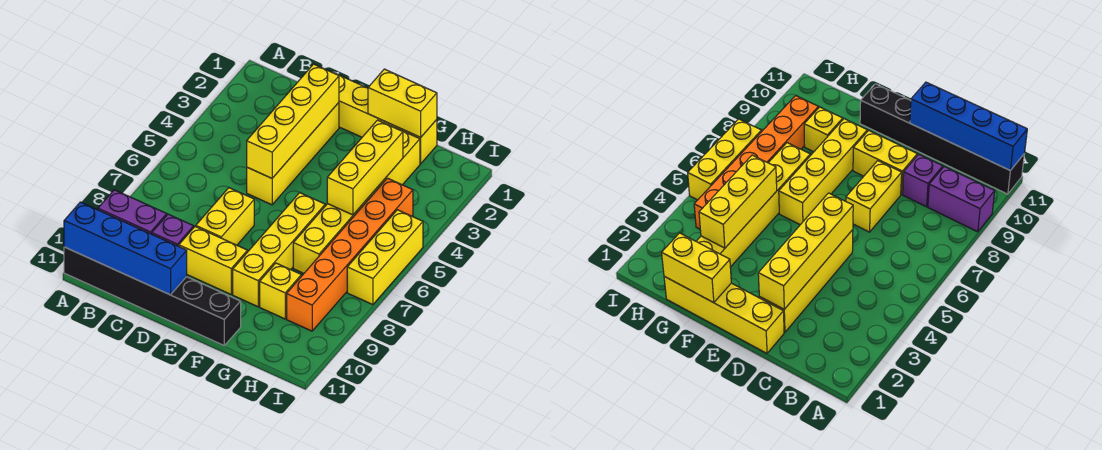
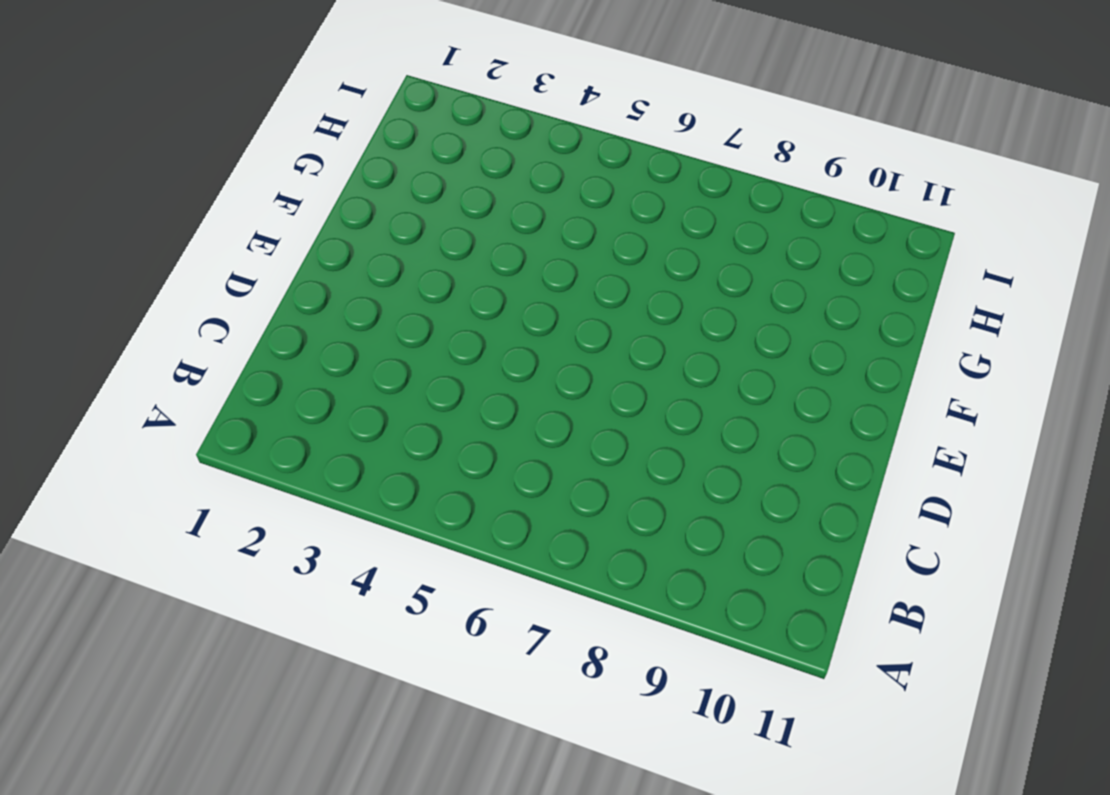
none -> purple 1x2 brick [98,190,167,234]
none -> black 1x6 brick [64,247,241,345]
none -> purple 1x1 brick [152,214,194,246]

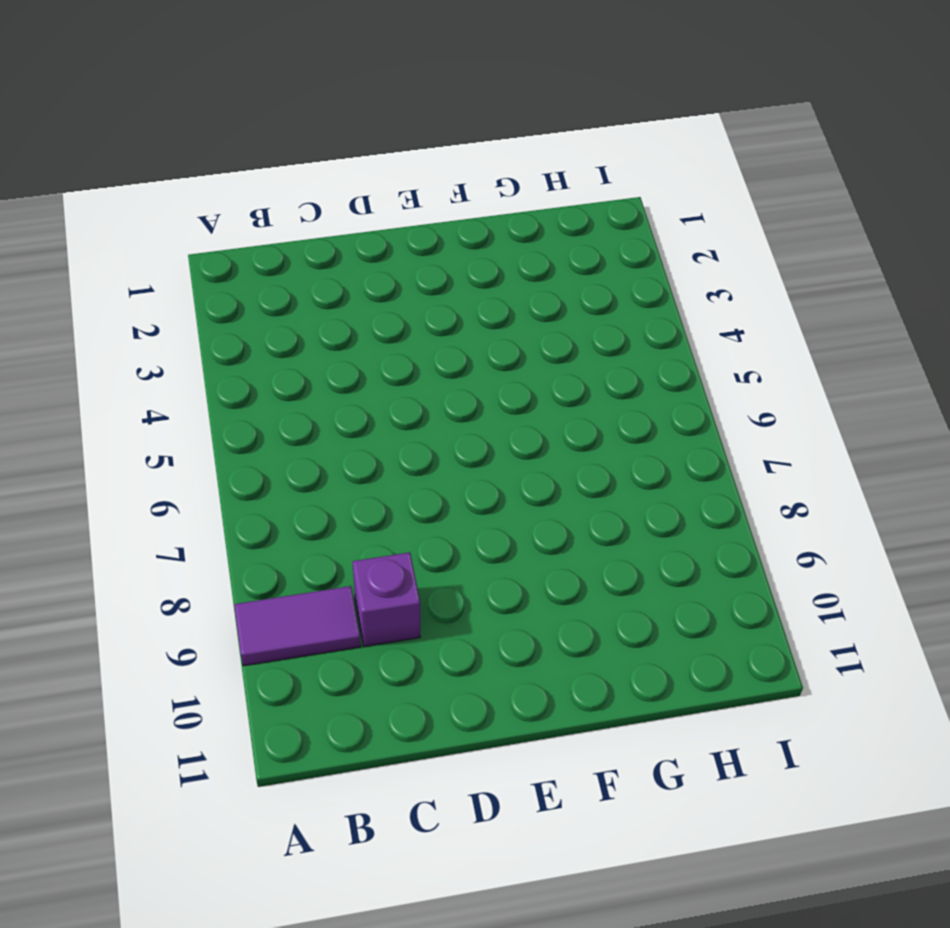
purple 1x2 tile [234,586,361,666] -> purple 1x2 brick [98,190,167,234]
none -> black 1x6 brick [64,247,241,345]
none -> yellow 1x4 brick [330,71,437,164]
none -> yellow 1x4 brick [247,103,339,205]

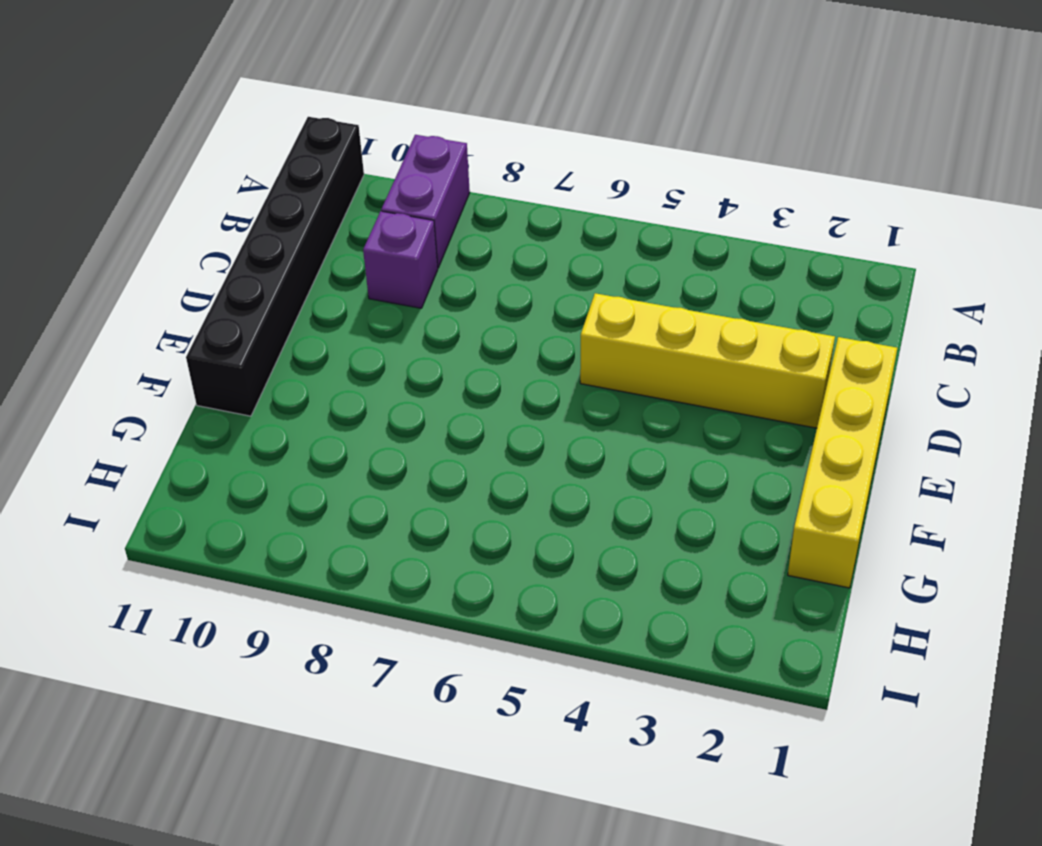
none -> yellow 1x2 brick [196,188,254,245]
none -> yellow 1x2 brick [179,226,248,294]
none -> yellow 1x4 brick [233,193,325,307]

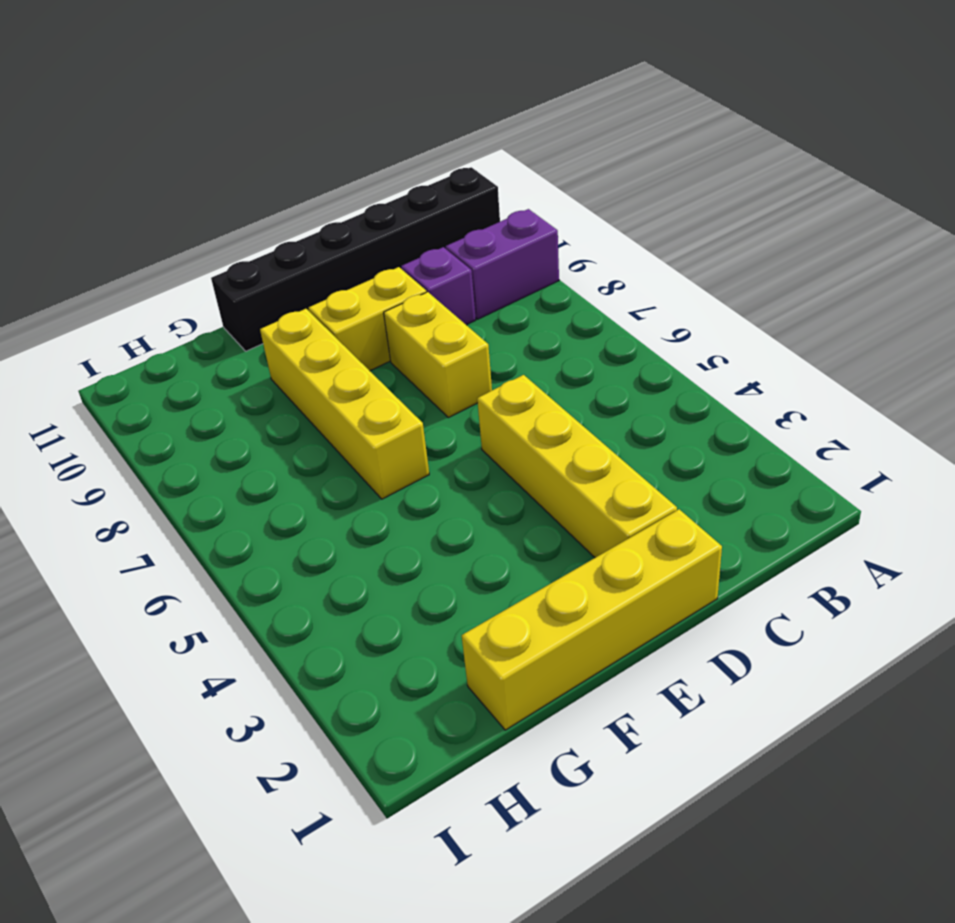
none -> yellow 1x6 brick [293,127,420,273]
none -> yellow 1x1 brick [260,263,301,319]
none -> orange 1x6 brick [287,178,413,331]

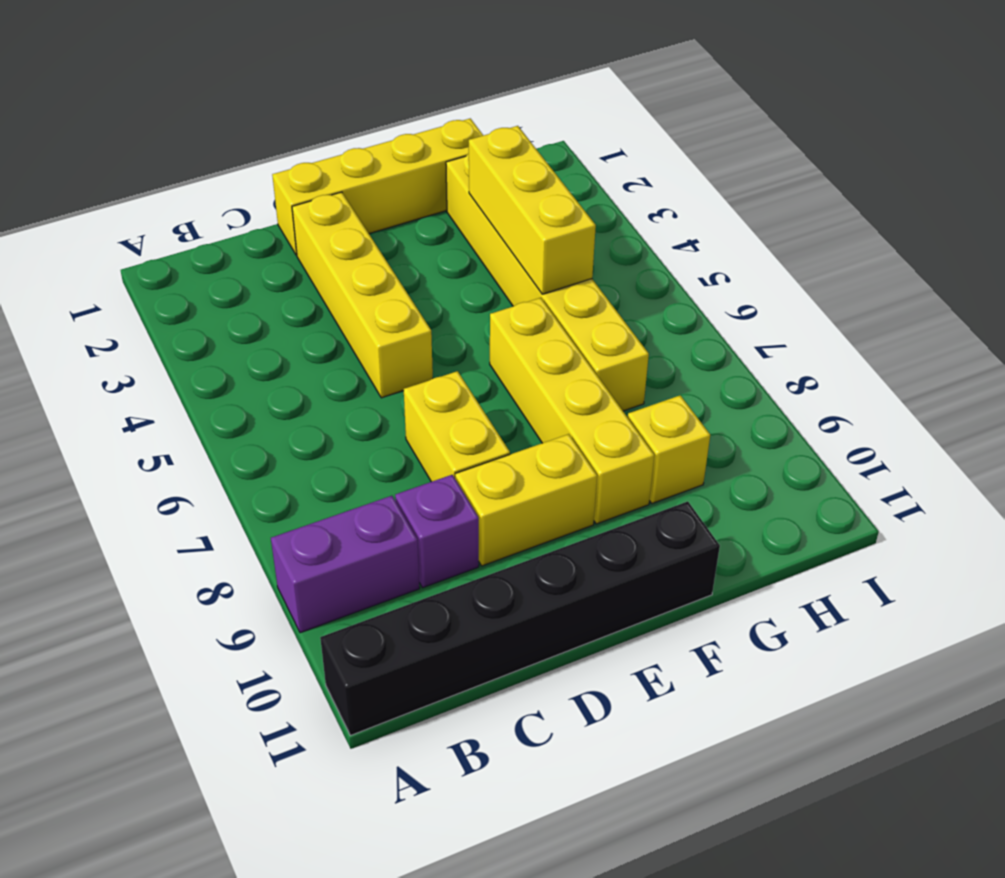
none -> orange 1x6 brick [287,178,413,331]
none -> yellow 1x3 brick [347,210,423,305]
none -> blue 1x4 brick [64,202,187,295]

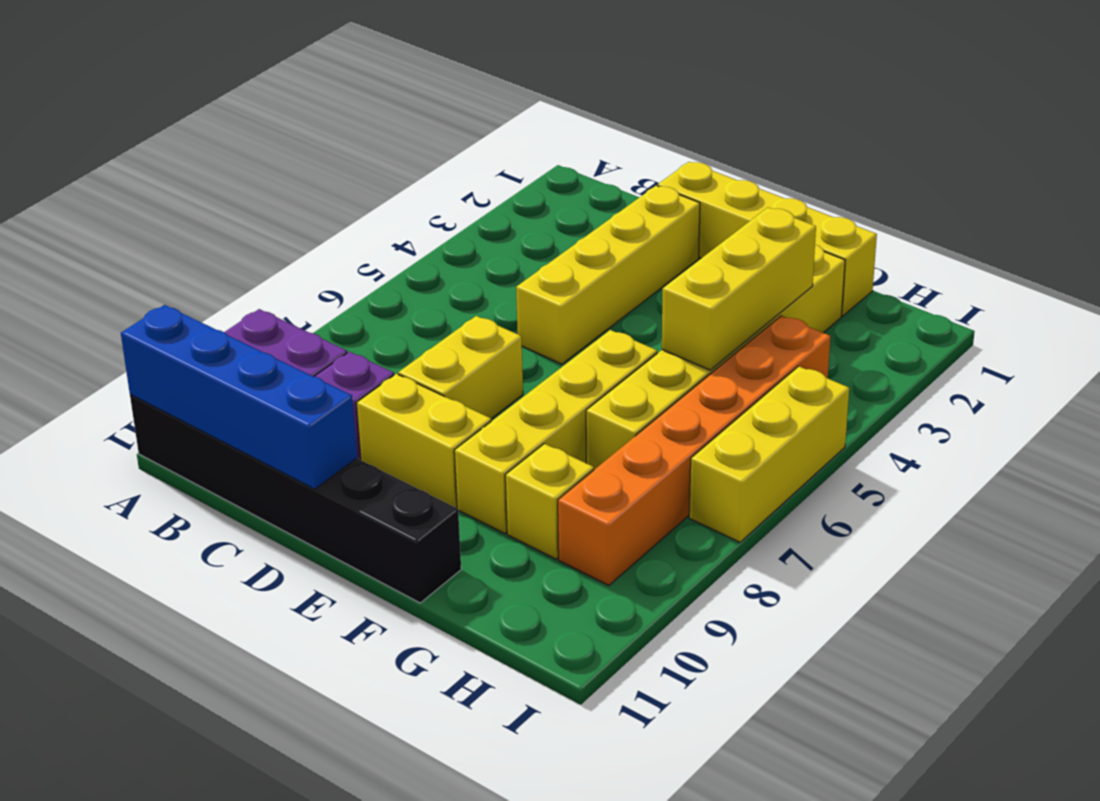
none -> yellow 1x4 brick [247,64,339,178]
none -> yellow 1x2 brick [368,69,437,137]

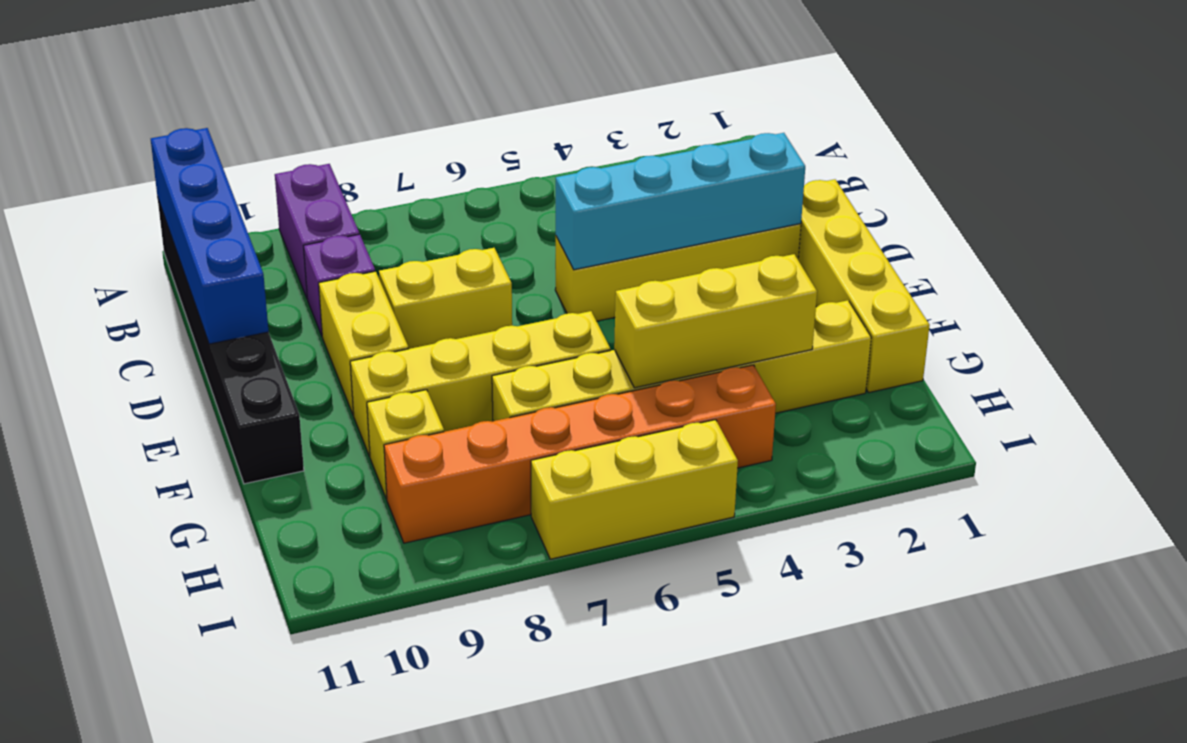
cyan 1x4 brick [556,133,805,270] -> yellow 1x4 brick [247,64,339,178]
none -> yellow 1x2 brick [368,69,437,137]

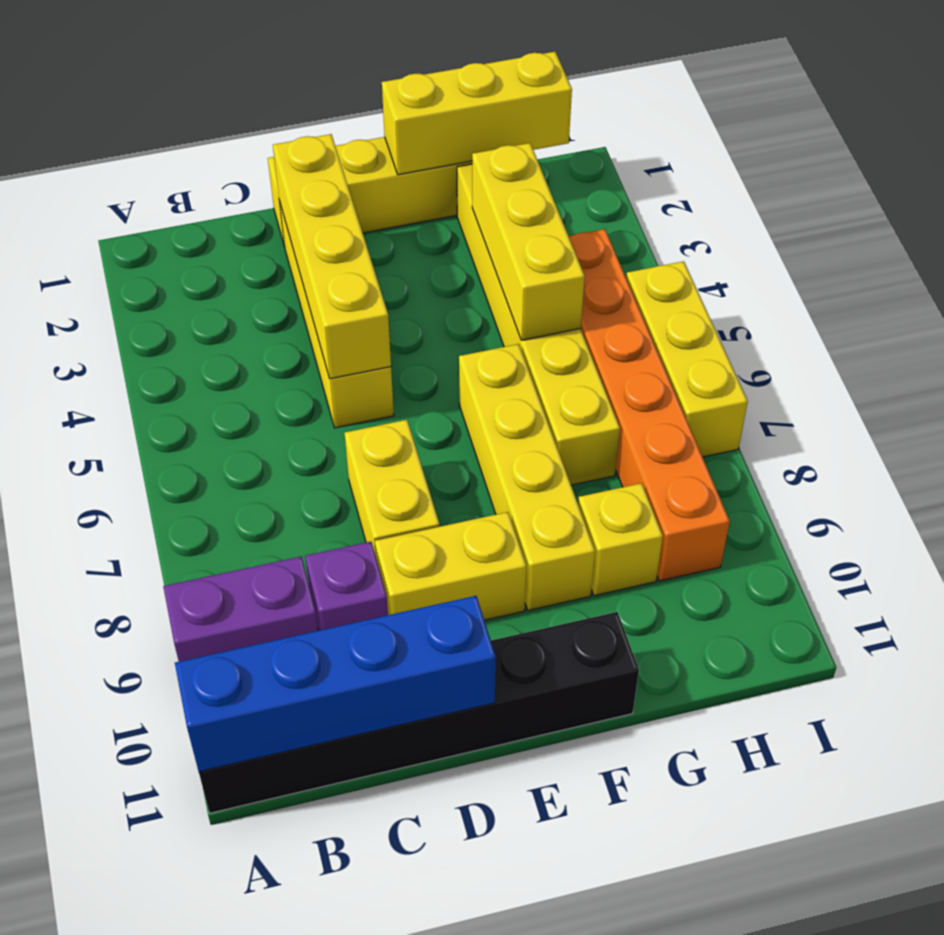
yellow 1x3 brick [382,52,572,175] -> yellow 1x2 brick [368,69,437,137]

